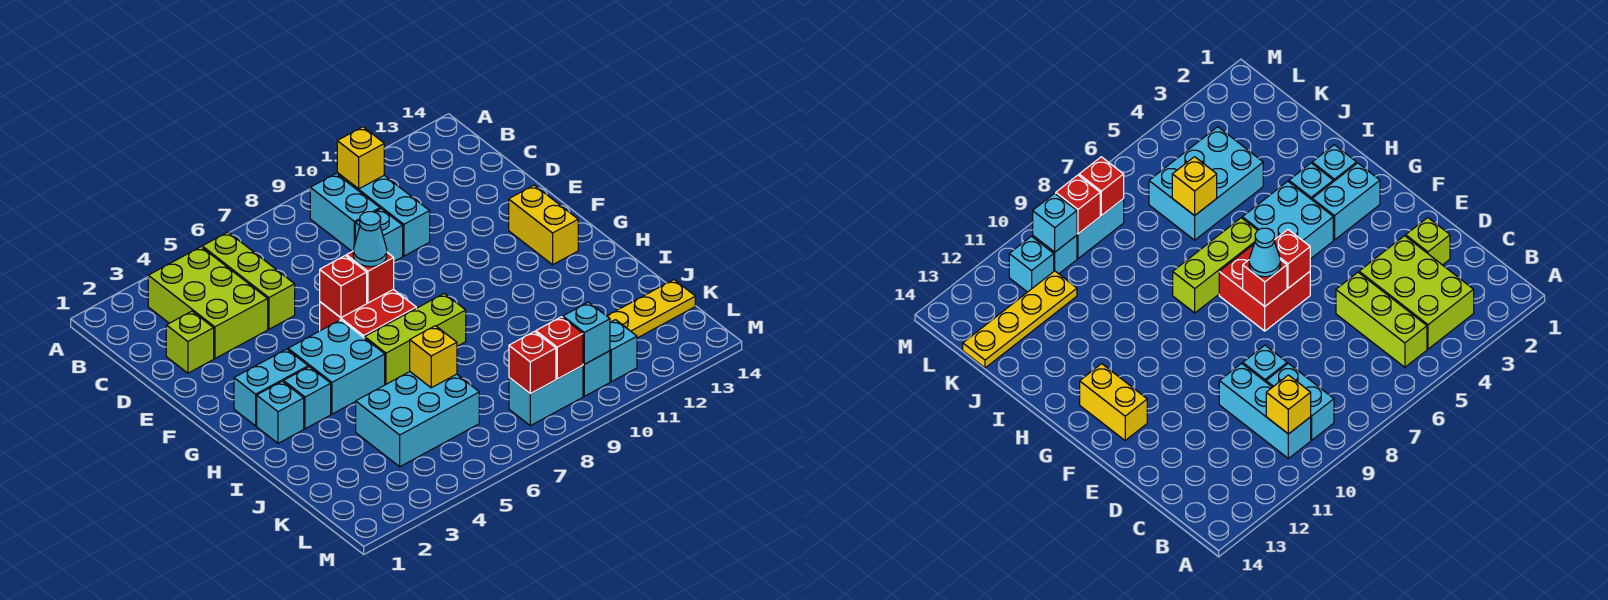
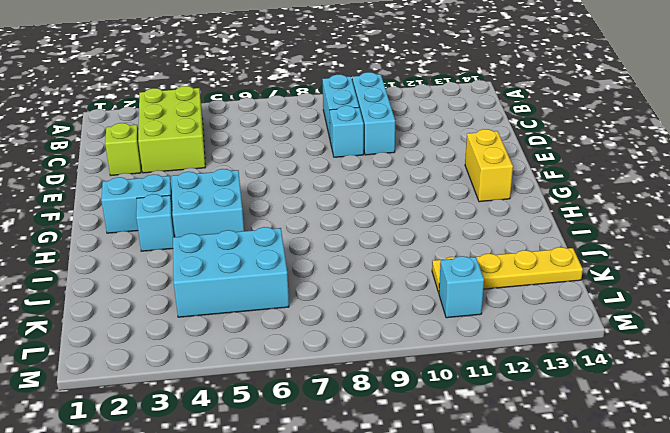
none -> lime 1x3 brick [202,232,295,329]
none -> red 2x2 brick [320,289,416,338]
none -> cyan 1x1 brick [257,381,304,443]

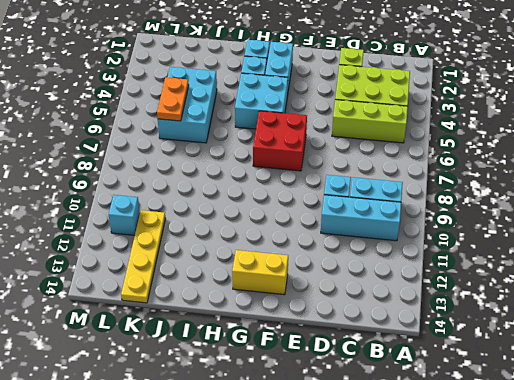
orange 1x2 plate [157,77,189,121] -> none
none -> lime 1x3 brick [365,293,466,385]
none -> cyan 1x2 brick [509,366,583,426]
none -> cyan 1x1 brick [583,351,610,396]

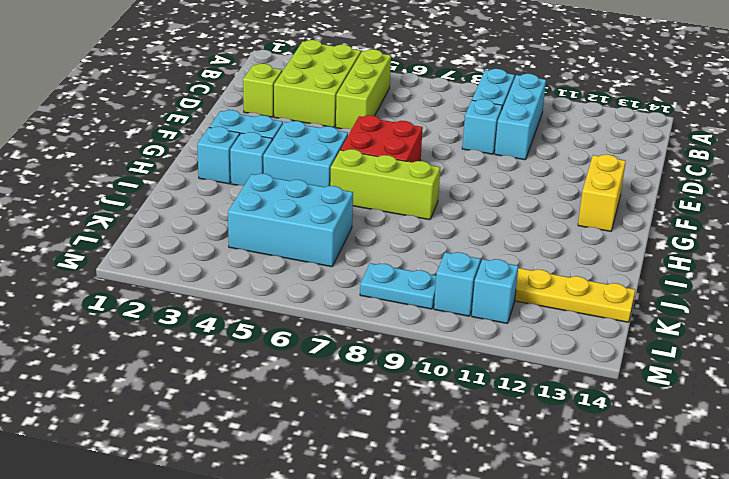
cyan 1x2 plate [360,263,436,309] -> cyan 1x2 brick [509,366,583,426]
none -> yellow 1x1 brick [337,127,384,189]
none -> red 1x1 brick [320,256,367,318]
none -> red 1x1 brick [347,251,394,303]

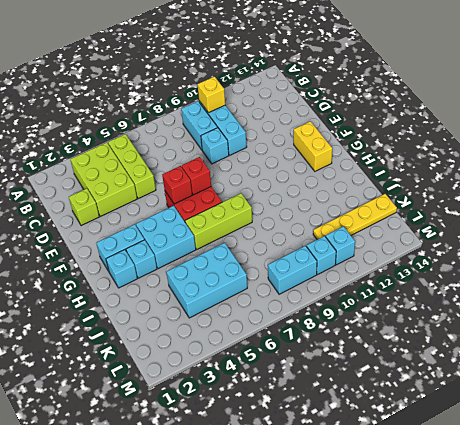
none -> yellow 1x1 brick [410,326,457,388]
none -> red 1x1 brick [509,332,556,394]
none -> red 1x1 brick [536,317,583,379]

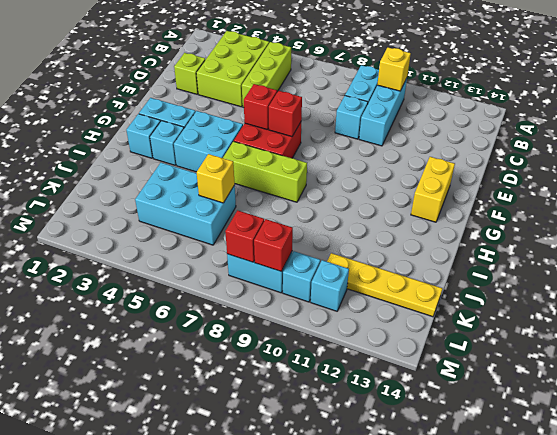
none -> cyan 1x1 brick [563,302,610,364]
none -> cyan 1x1 cone [353,212,387,267]

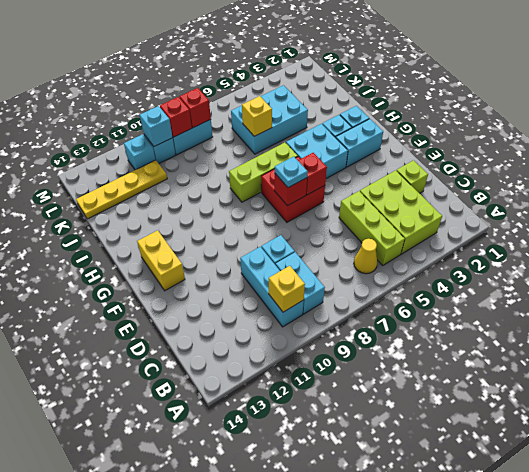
yellow 1x1 cone [354,239,378,274] -> none
cyan 1x1 plate [275,157,308,188] -> cyan 1x1 cone [353,212,387,267]

